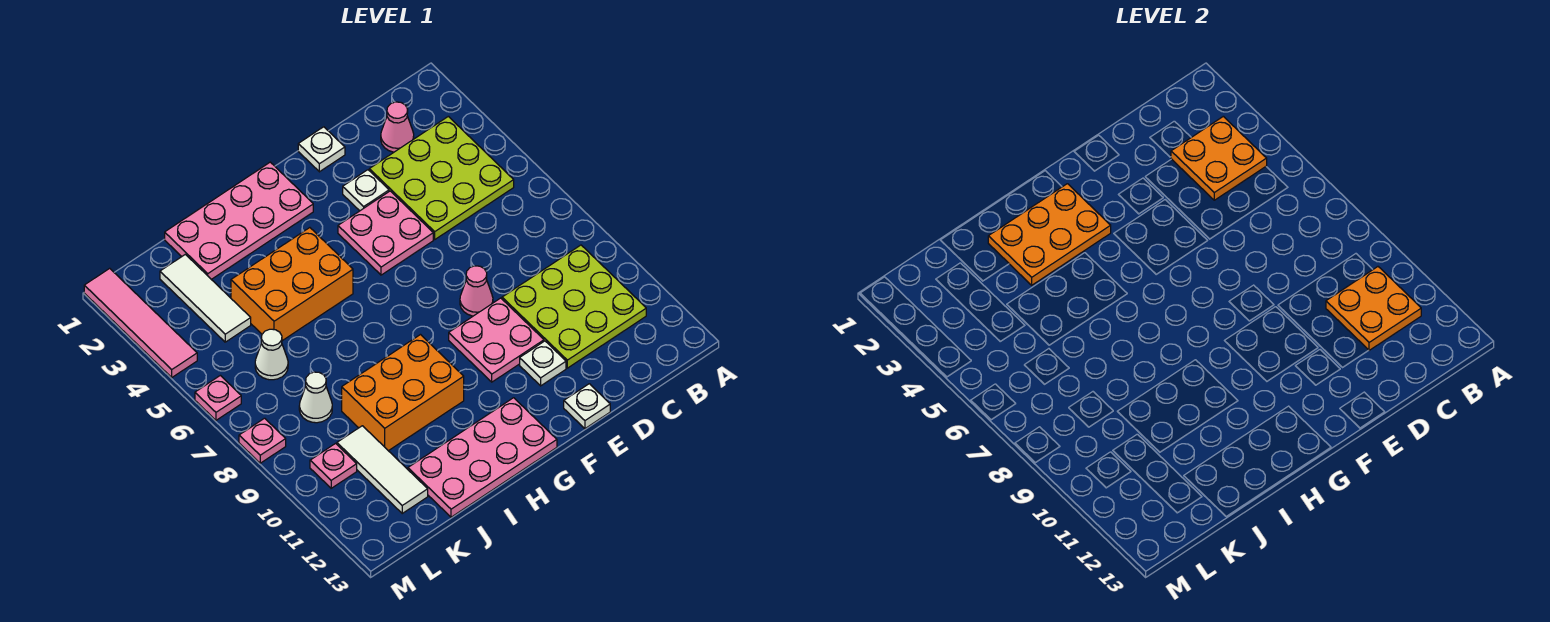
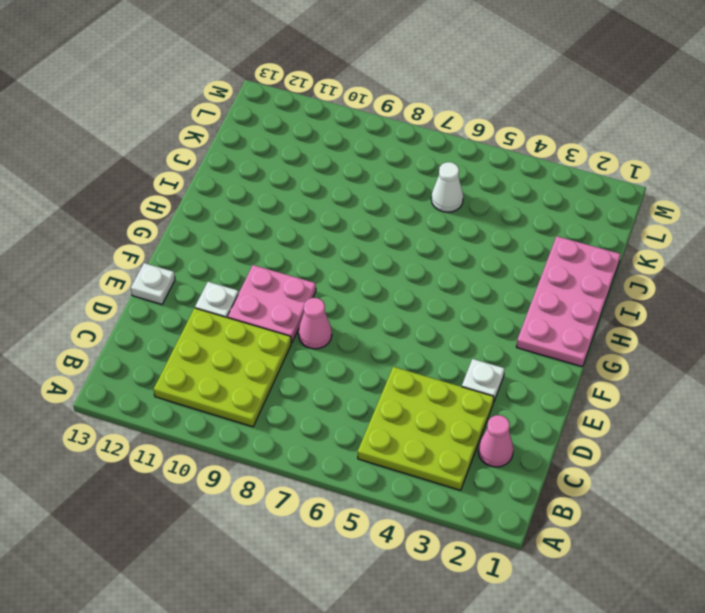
none -> white 1x1 plate [298,127,345,172]
none -> pink 2x2 plate [338,191,433,275]
none -> pink 2x4 plate [408,398,557,517]

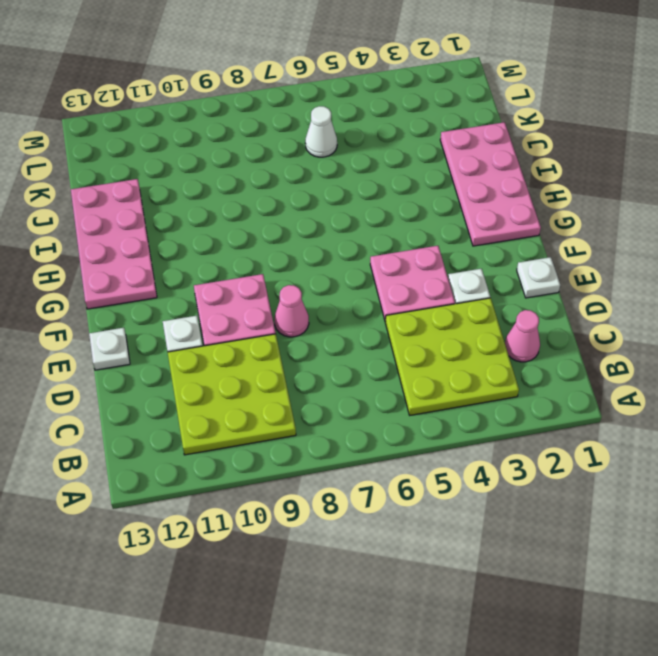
none -> orange 2x3 brick [231,228,353,341]
none -> orange 2x3 brick [342,335,464,451]
none -> white 1x3 tile [160,254,251,342]

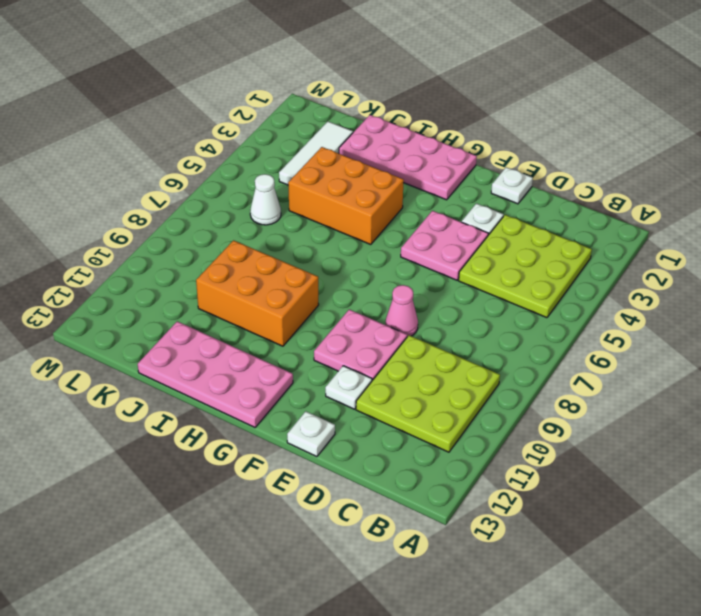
none -> pink 1x1 cone [381,102,414,152]
none -> white 1x1 cone [299,372,332,423]
none -> white 1x3 tile [337,426,428,513]

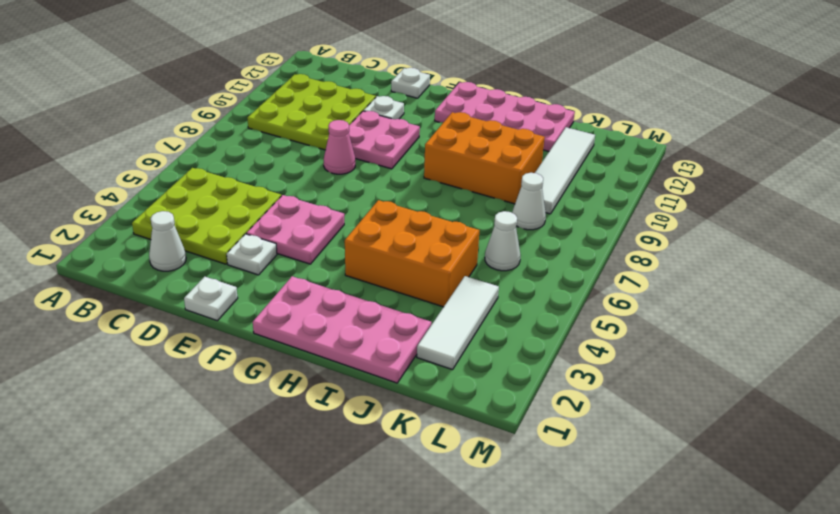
white 1x1 cone [149,211,186,271] -> pink 1x1 cone [381,102,414,152]
white 1x4 tile [535,127,595,214] -> white 1x3 tile [337,426,428,513]
none -> pink 1x1 plate [310,443,357,488]
none -> pink 1x4 tile [84,268,197,377]
none -> pink 1x1 plate [195,376,241,420]

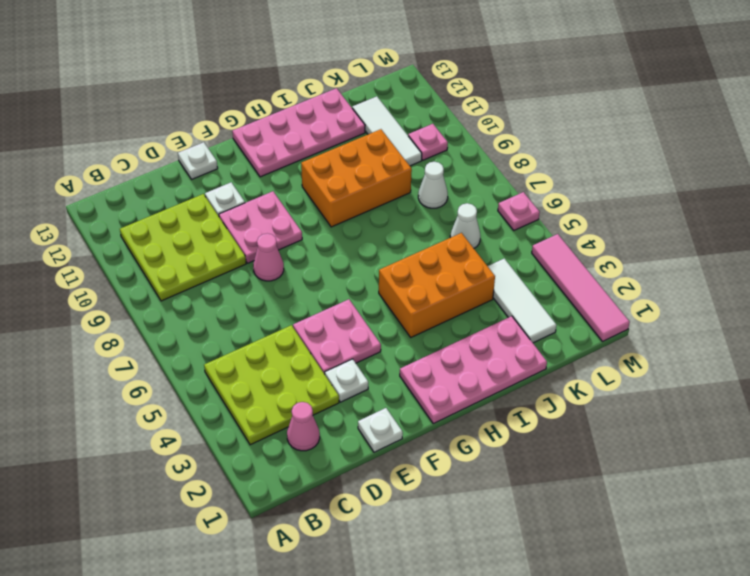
none -> pink 1x1 plate [239,418,286,463]
none -> orange 2x2 plate [1171,116,1267,200]
none -> orange 2x2 plate [1326,267,1421,350]

